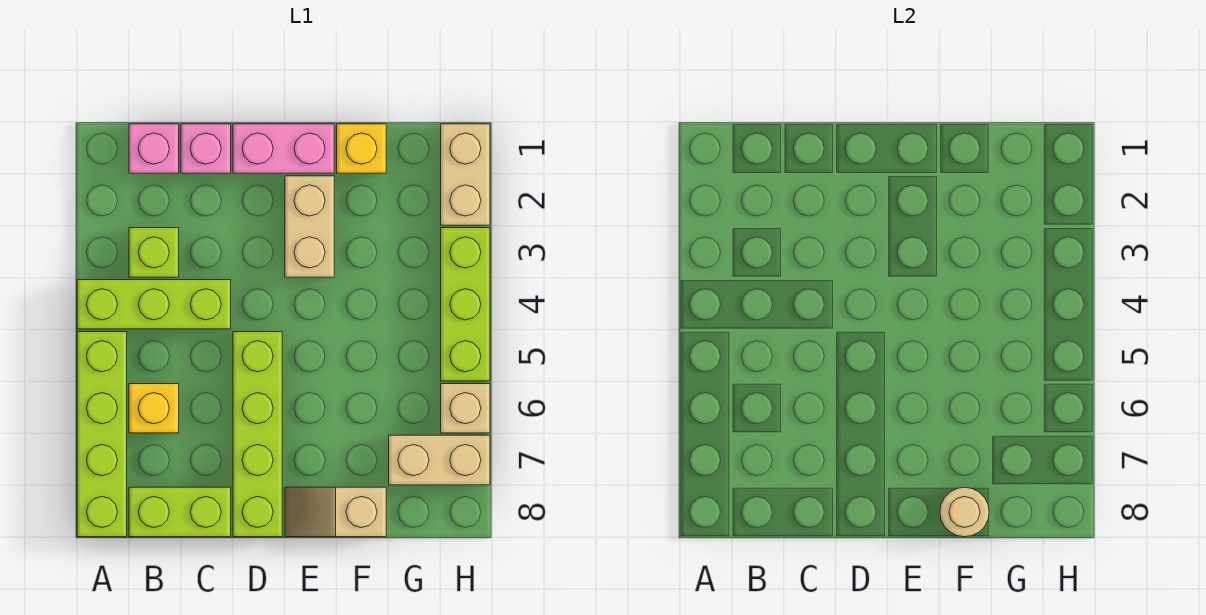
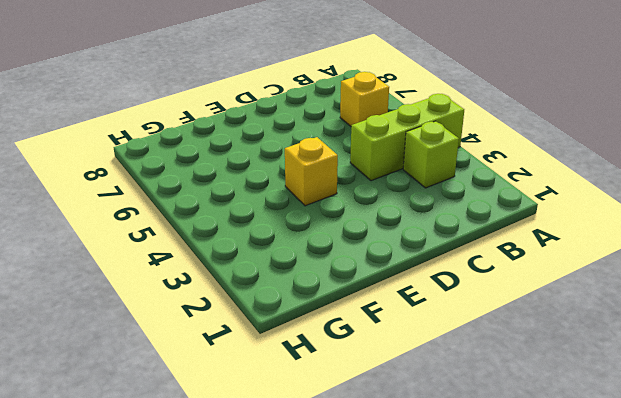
yellow 1x1 brick [285,137,338,206] -> yellow 1x1 brick moved to [337,124,386,173]
none -> lime 1x4 brick [77,332,127,537]
none -> pink 1x1 brick [129,124,179,173]
none -> lime 1x2 brick [129,487,231,537]

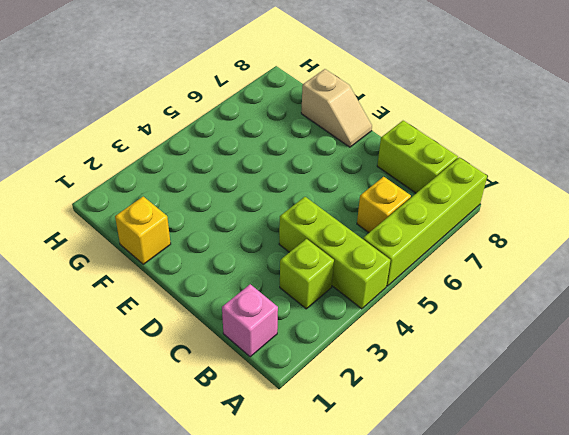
none -> pink 1x1 brick [181,124,231,173]
none -> pink 1x2 brick [233,124,334,173]
none -> lime 1x4 brick [233,332,282,537]

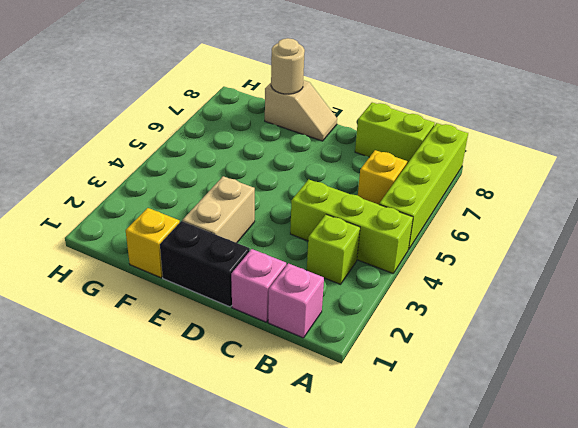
black 1x2 brick [160,221,250,307] -> pink 1x2 brick [233,124,334,173]
none -> lime 1x4 brick [233,332,282,537]
none -> tan 1x2 brick [389,435,490,485]
none -> tan 1x2 brick [441,124,490,225]

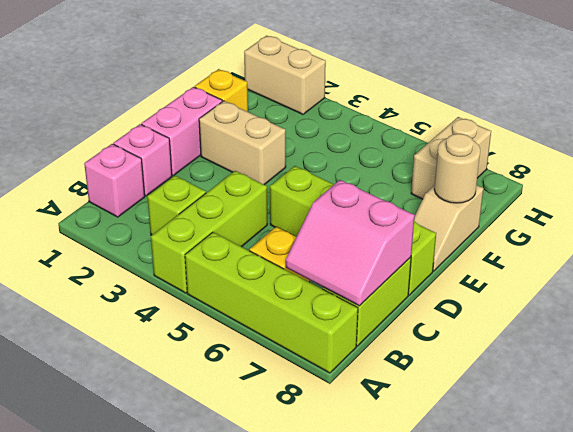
pink 2x2 slope [286,180,415,306] -> none
none -> lime 1x3 brick [441,228,490,381]
none -> tan 1x1 brick [441,384,490,433]

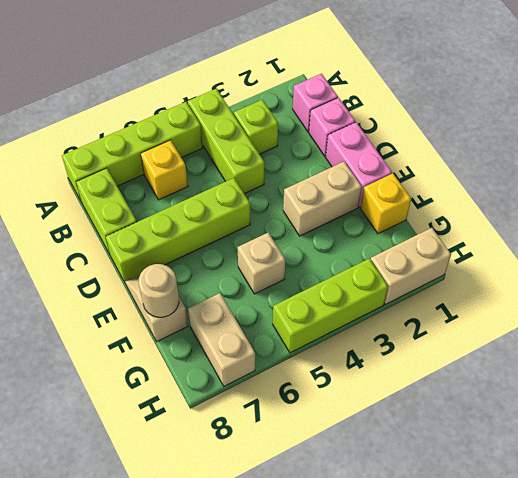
tan 1x1 brick [238,233,285,294] -> tan 1x1 brick moved to [441,384,490,433]

